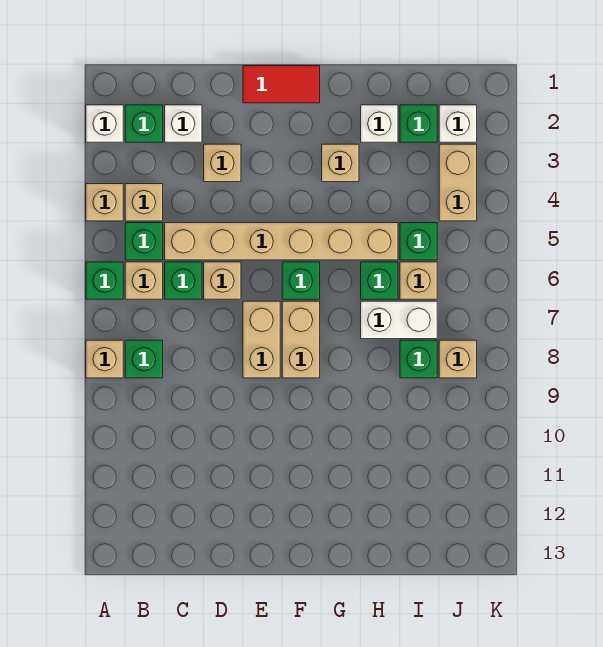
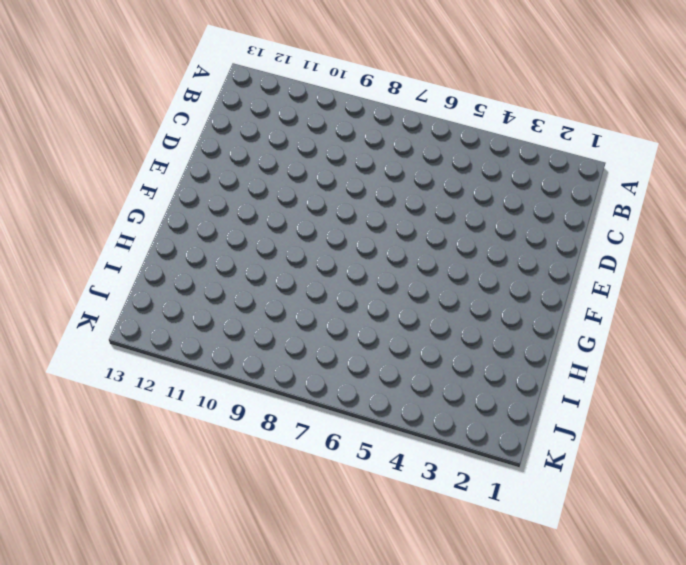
none -> white 1x1 brick [86,105,123,142]
none -> tan 1x1 brick [86,184,123,221]
none -> green 1x1 brick [86,262,123,299]

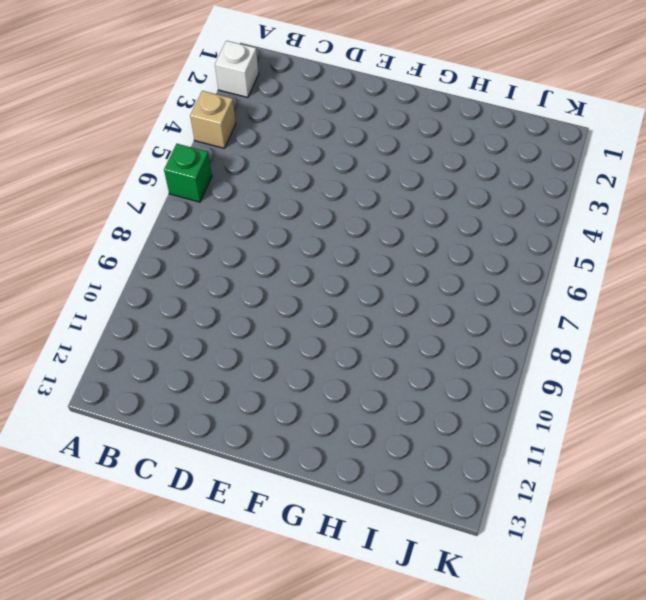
none -> tan 1x1 brick [86,340,123,378]
none -> green 1x1 brick [125,105,163,142]
none -> tan 1x1 brick [125,184,163,221]

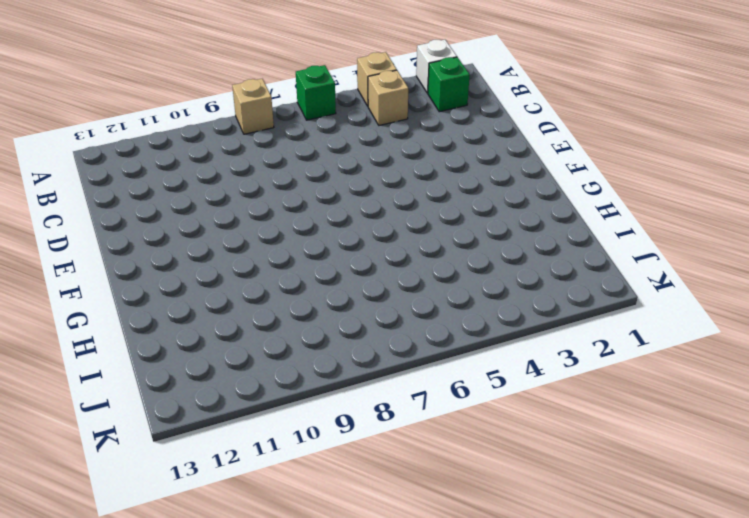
none -> green 1x1 brick [125,223,163,260]
none -> tan 1x1 brick [125,262,163,299]
none -> green 1x1 brick [125,340,163,378]

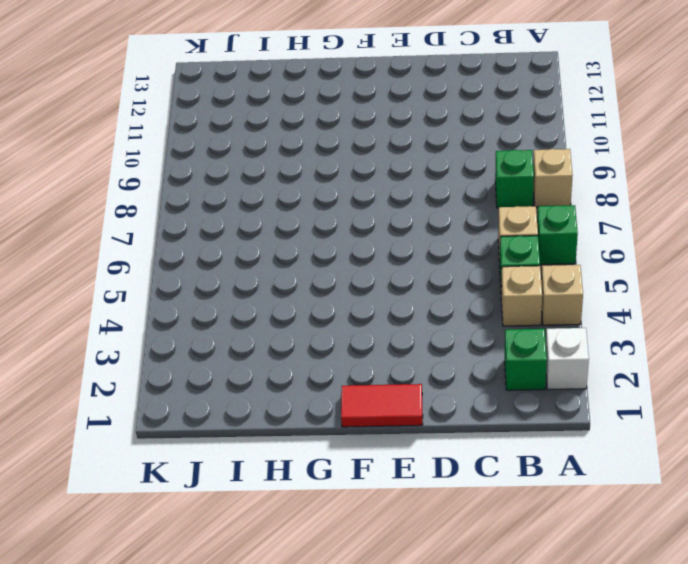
none -> white 1x1 brick [165,105,202,142]
none -> tan 1x6 brick [165,223,398,260]
none -> green 1x1 brick [165,262,202,299]

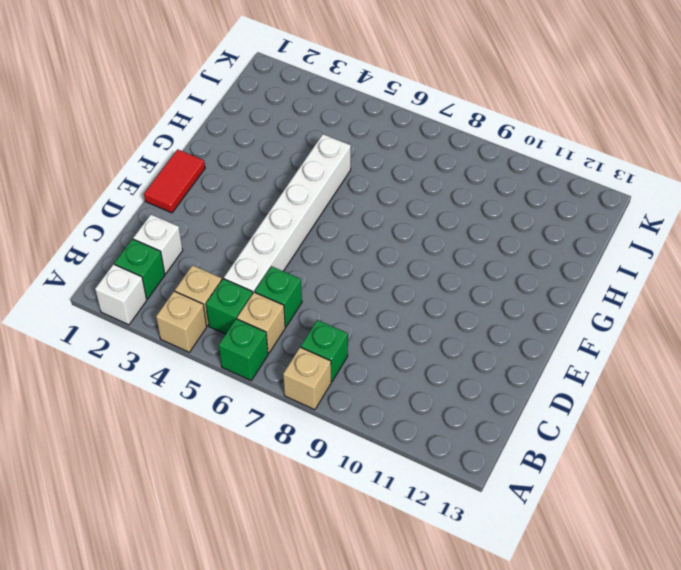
white 1x6 brick [224,134,351,293] -> tan 1x6 brick [165,223,398,260]
none -> tan 1x1 brick [204,144,241,182]
none -> tan 1x1 brick [204,262,241,299]
none -> tan 1x2 brick [243,301,280,378]

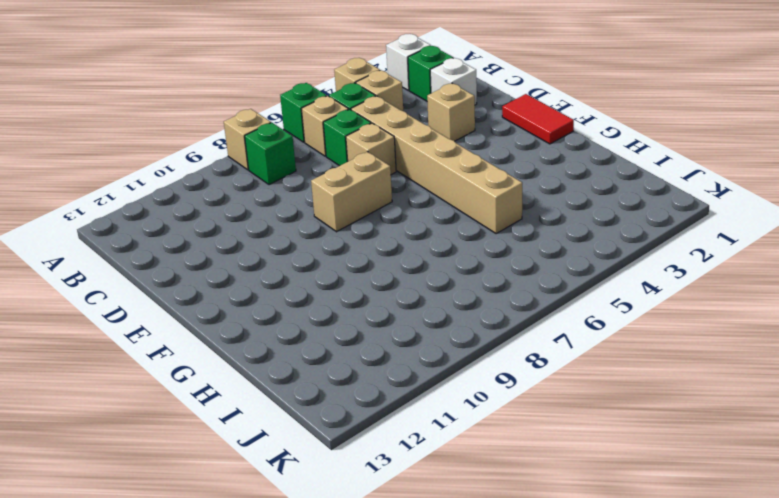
none -> green 1x1 brick [282,262,320,299]
none -> tan 1x2 brick [282,301,320,378]
none -> tan 1x1 brick [322,144,359,182]

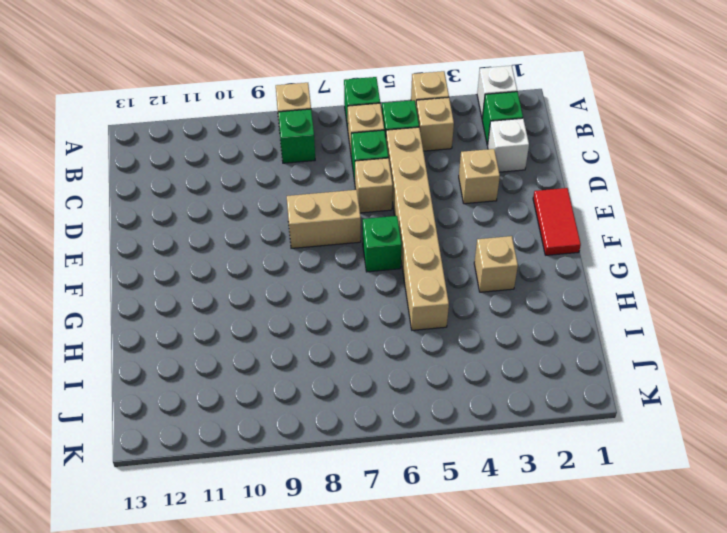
none -> tan 1x2 brick [282,301,320,378]
none -> white 1x1 brick [361,105,398,142]
none -> green 1x1 brick [361,262,398,299]

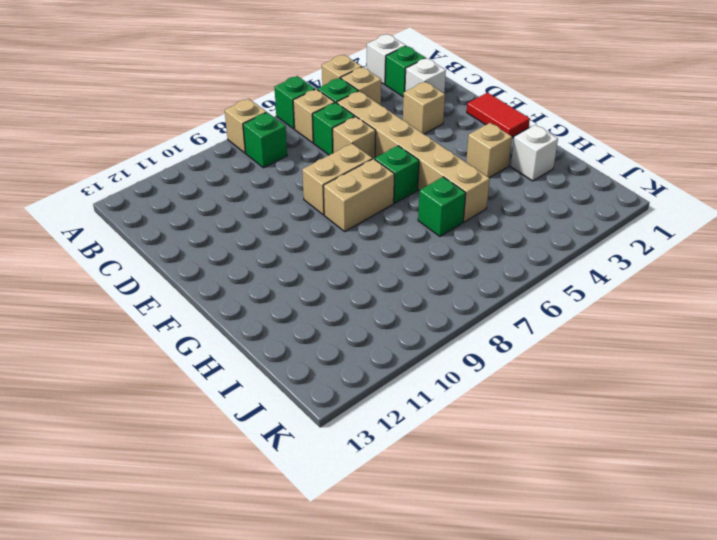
none -> white 1x2 brick [361,301,437,339]
none -> green 1x1 brick [400,105,437,142]
none -> green 1x1 brick [400,223,437,260]

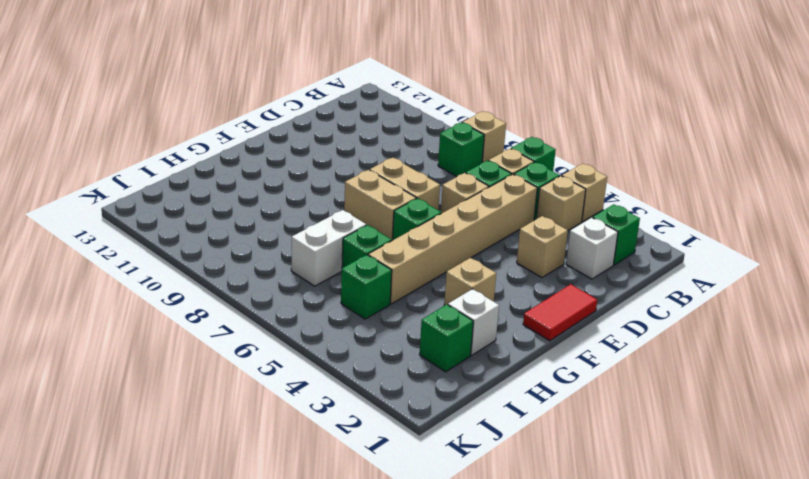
none -> white 1x1 brick [86,105,123,142]
none -> tan 1x1 brick [400,262,437,299]
none -> green 1x1 brick [400,340,437,378]

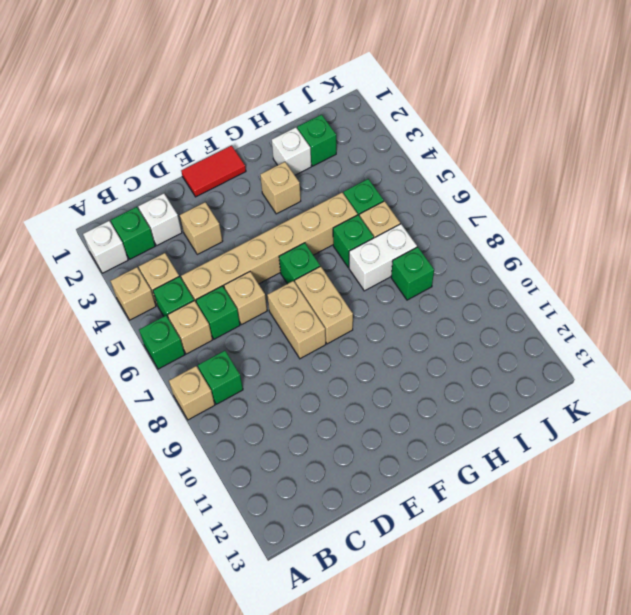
none -> white 1x1 brick [439,105,477,142]
none -> tan 1x2 brick [439,144,477,221]
none -> tan 1x1 brick [439,340,477,378]

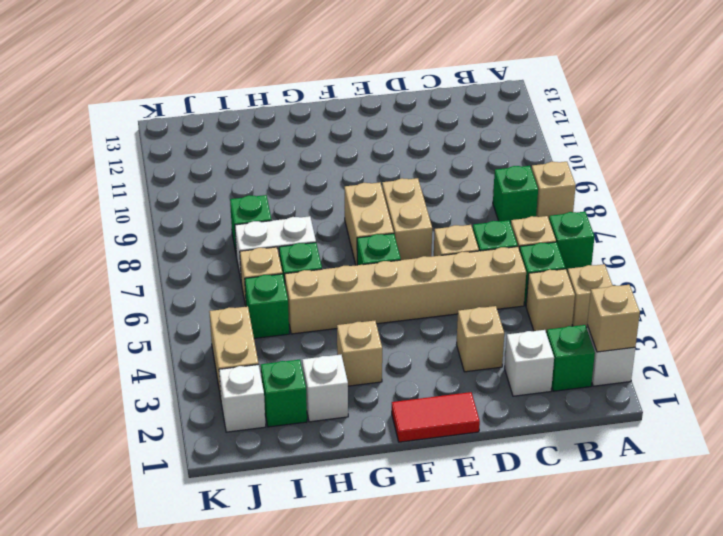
tan 1x1 brick [587,285,640,352] -> tan 1x1 brick moved to [439,340,477,378]

